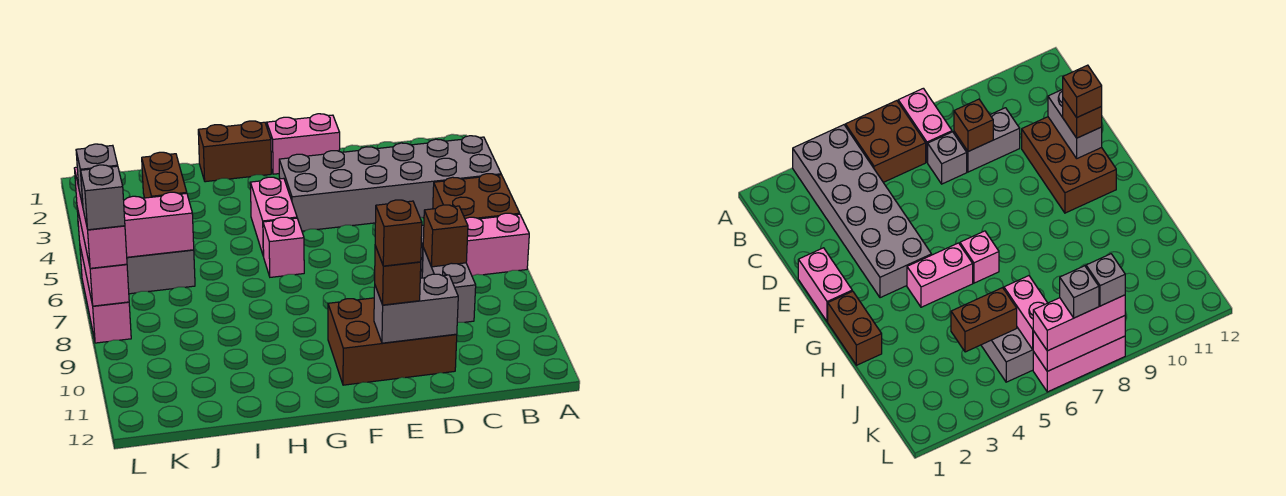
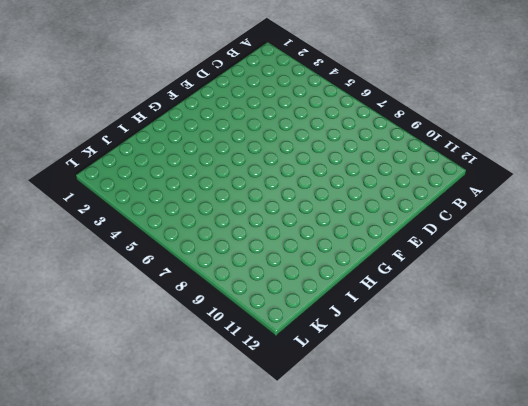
none -> grey 2x6 brick [279,136,501,231]
none -> brown 2x2 brick [433,174,520,219]
none -> pink 1x2 brick [465,213,529,276]

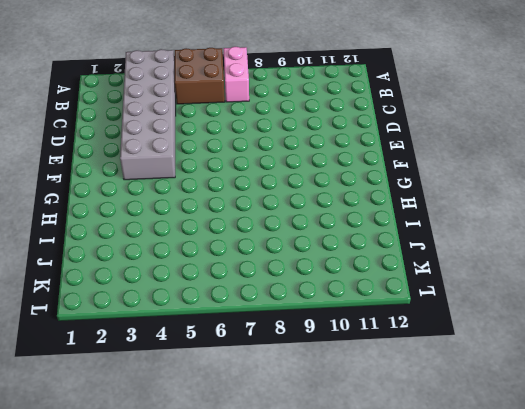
none -> grey 1x1 brick [928,132,967,184]
none -> grey 1x2 brick [422,248,476,323]
none -> brown 2x3 brick [328,298,457,385]

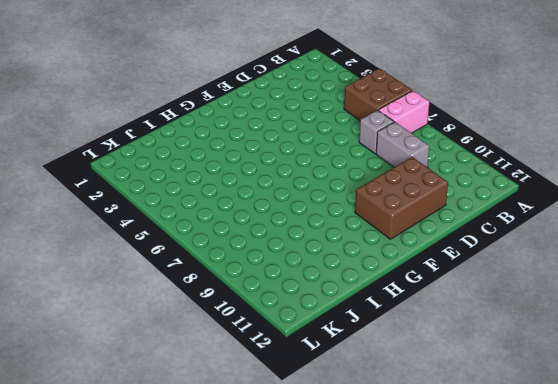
none -> grey 2x6 brick [279,136,501,231]
none -> pink 1x2 brick [267,114,340,174]
none -> brown 1x2 brick [198,121,271,182]

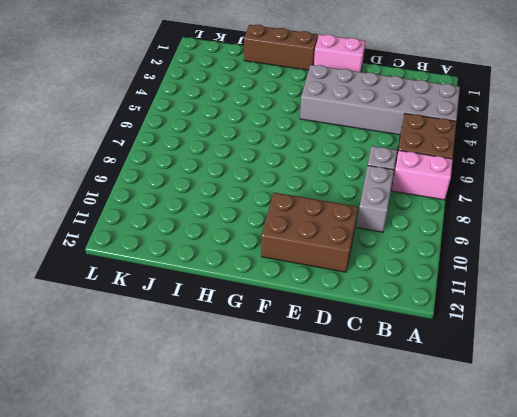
brown 1x3 brick [244,25,318,70] -> brown 1x2 brick [198,121,271,182]
none -> pink 1x2 brick [250,177,297,256]
none -> pink 1x1 brick [263,217,304,277]
none -> grey 2x2 brick [127,250,195,294]

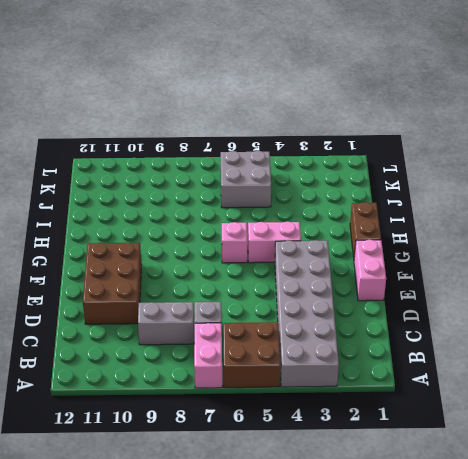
none -> pink 1x3 brick [80,247,131,343]
none -> brown 1x1 brick [423,205,468,267]
none -> grey 1x2 brick [374,274,458,343]

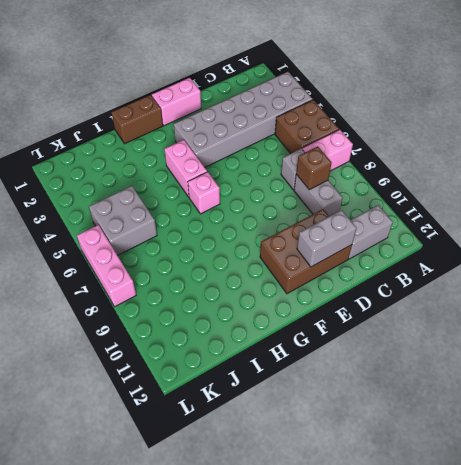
grey 1x2 brick [348,205,393,259] -> none
none -> brown 1x2 brick [142,152,187,198]
none -> pink 1x2 brick [124,192,194,257]
none -> pink 1x3 brick [77,208,129,306]

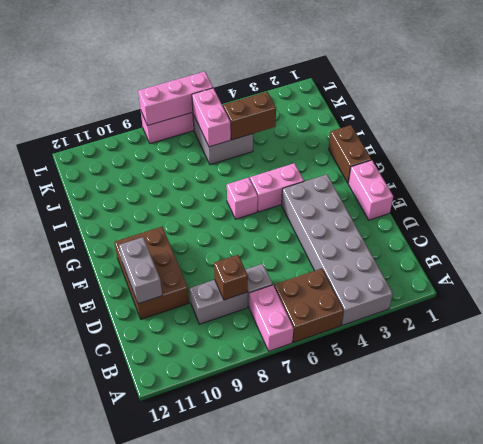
none -> brown 1x1 brick [375,246,421,305]
none -> pink 1x3 brick [74,167,127,268]
none -> brown 1x1 brick [375,200,422,266]

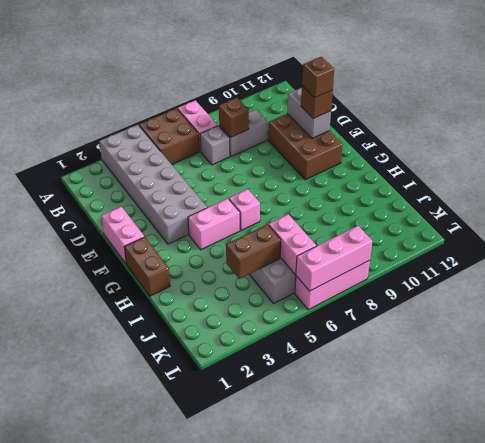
none -> pink 1x3 brick [74,167,127,268]
none -> grey 1x1 brick [76,144,118,206]
none -> grey 1x1 brick [81,165,125,230]

